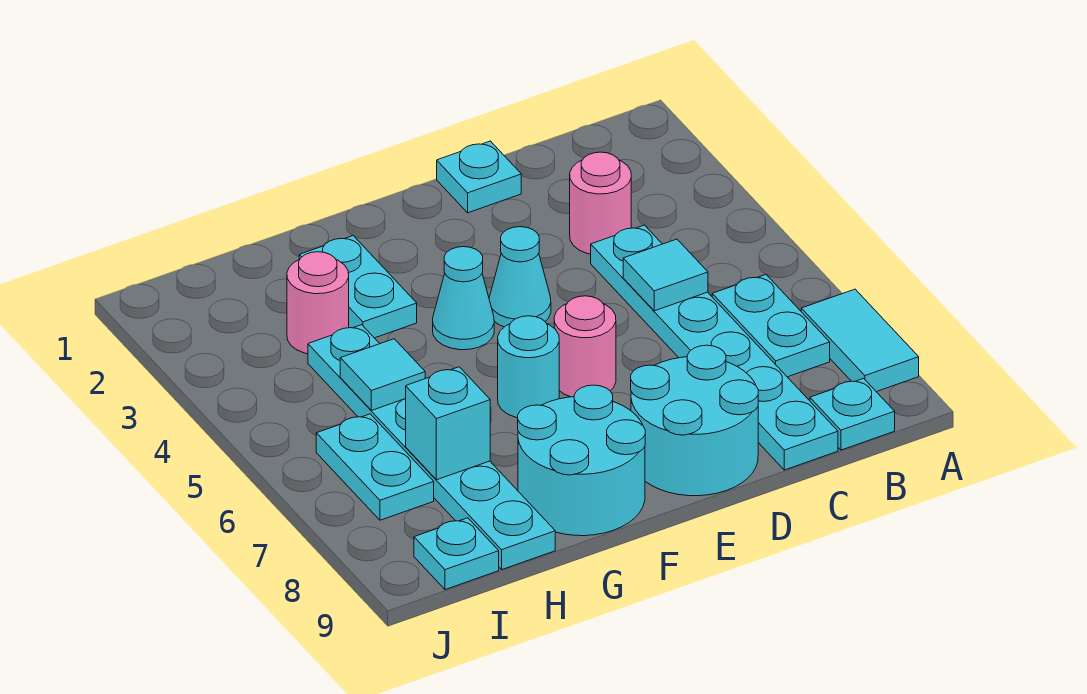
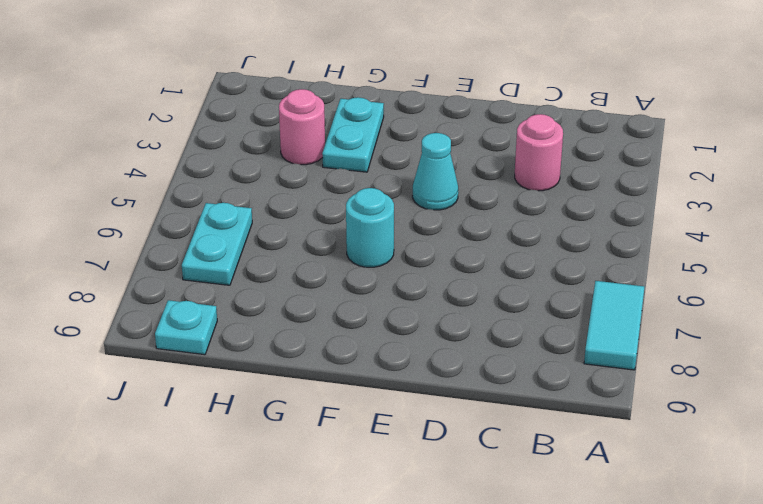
none -> cyan 1x2 plate [712,275,830,377]
none -> cyan 1x1 plate [810,378,895,450]
none -> cyan 1x6 plate [591,225,838,470]

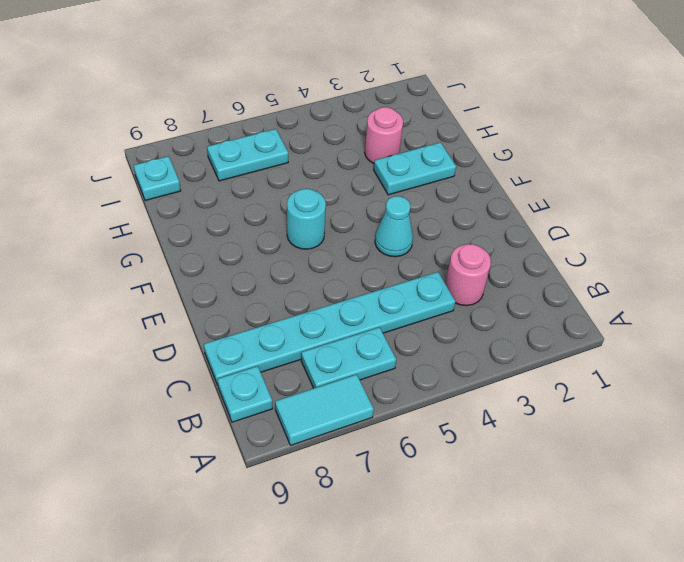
none -> cyan 1x1 plate [437,141,521,213]
none -> cyan 2x2 round brick [631,345,758,496]
none -> pink 1x1 round brick [554,296,616,397]

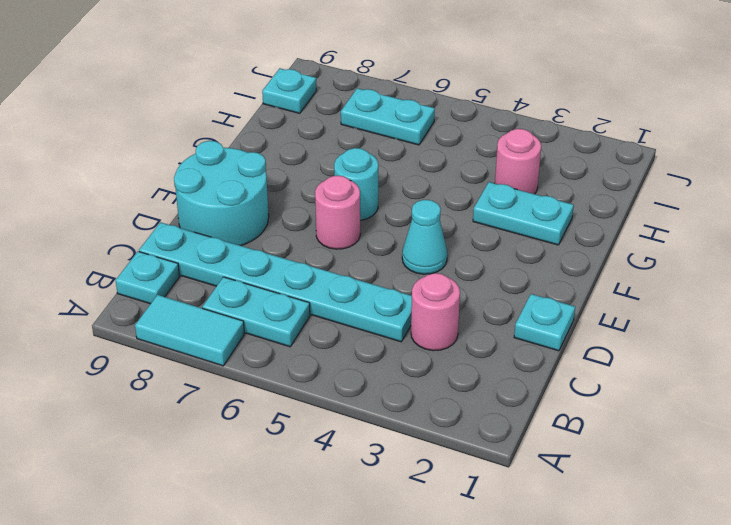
none -> cyan 1x1 cone [433,247,494,350]
none -> cyan 2x2 round brick [518,385,645,536]
none -> cyan 1x6 plate [308,325,555,569]

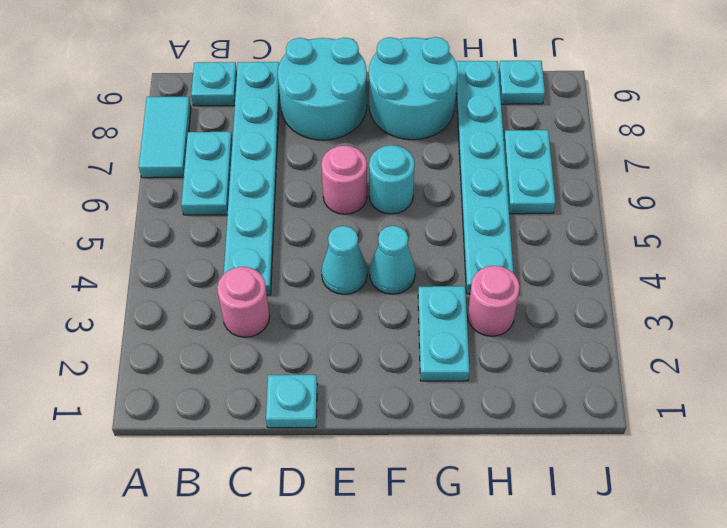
none -> cyan 1x1 tile [623,239,708,311]
none -> cyan 1x1 tile [340,339,425,410]
none -> cyan 1x1 brick [406,367,490,480]

